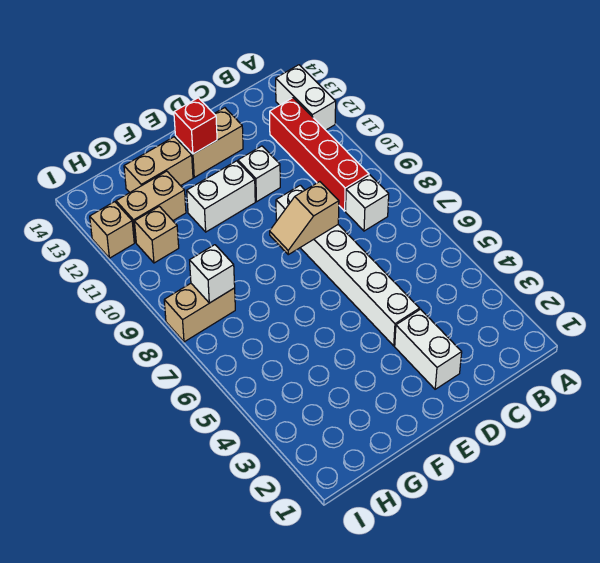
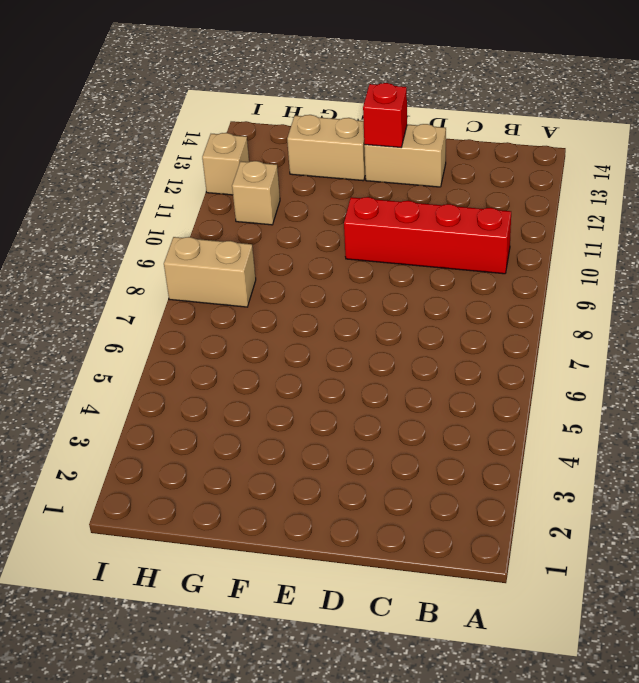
red 1x4 brick [344,197,511,274] -> red 1x4 brick turned to [270,98,369,211]
none -> white 1x2 brick [276,65,336,130]
none -> white 1x1 brick [346,175,389,231]
none -> white 1x2 brick [395,309,462,389]

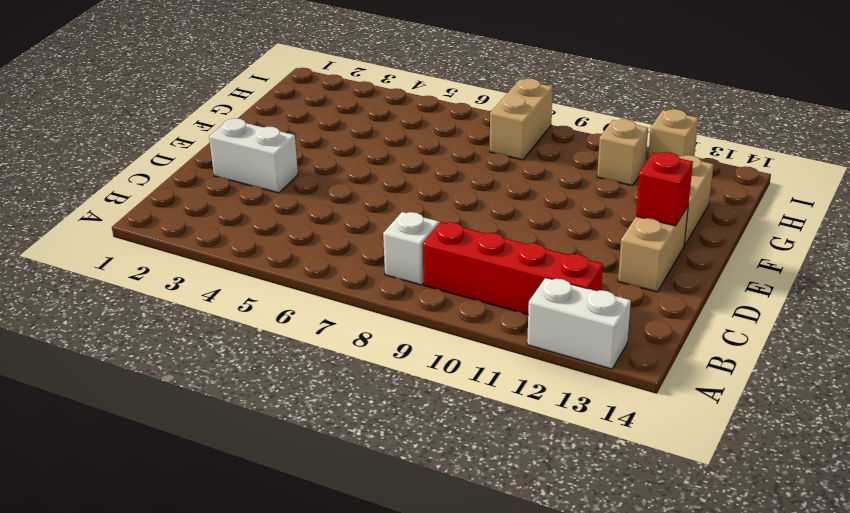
none -> white 1x6 brick [276,185,419,346]
none -> white 1x1 brick [238,146,280,202]
none -> white 1x2 brick [187,161,255,232]

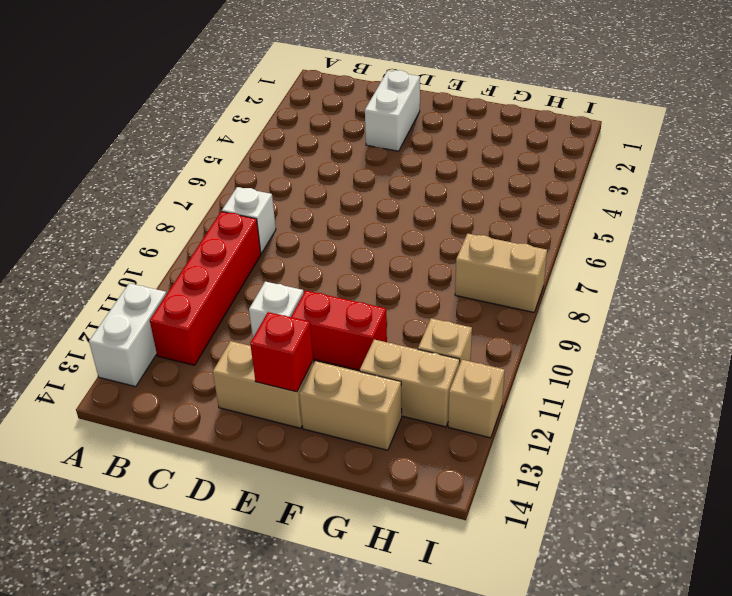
red 1x2 brick [291,290,387,370] -> white 1x2 brick [187,161,255,232]
none -> white 1x6 brick [276,185,419,346]
none -> tan 1x2 slope [270,182,339,255]
none -> white 1x1 brick [190,245,235,303]

